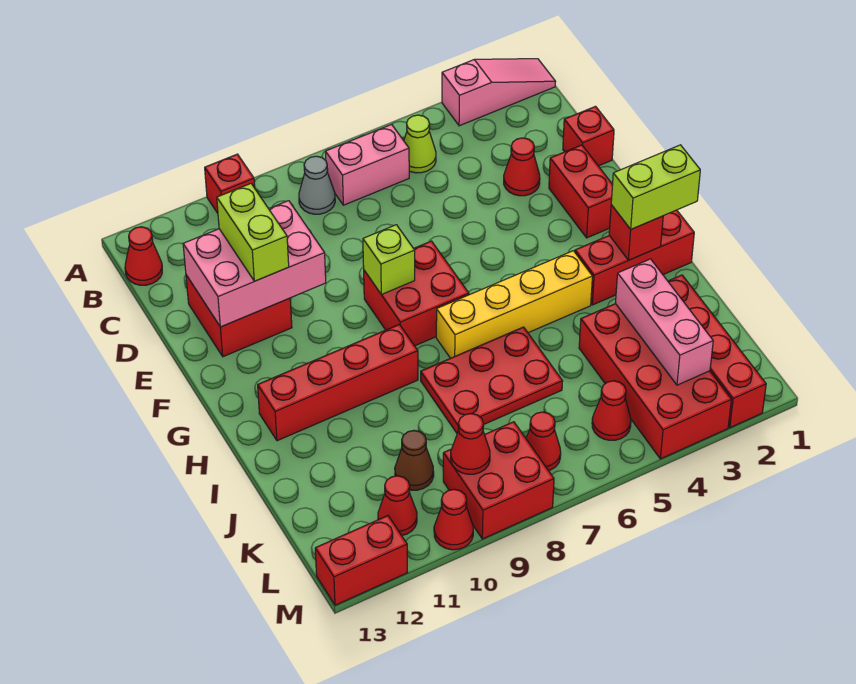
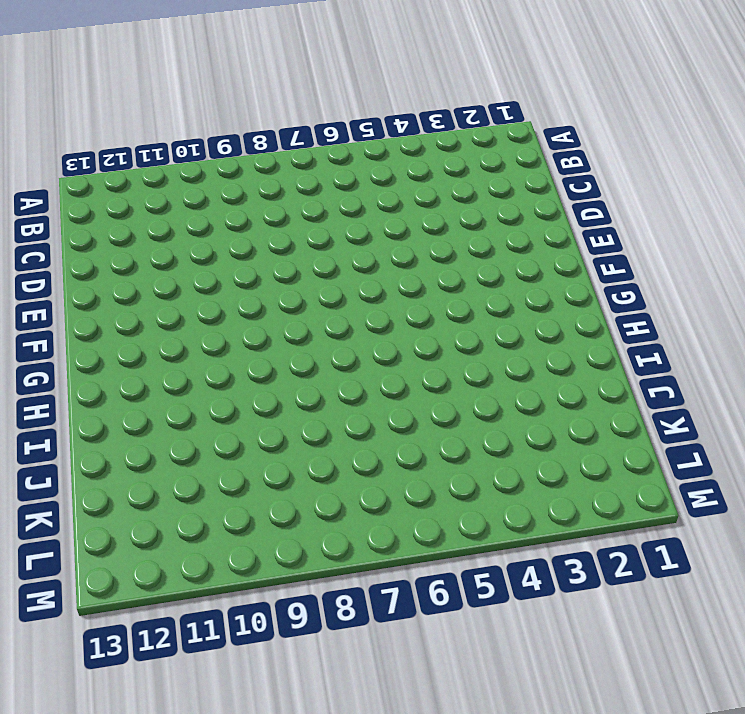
none -> pink 1x3 slope [442,59,556,126]
none -> red 1x1 brick [205,154,255,213]
none -> lime 1x1 cone [404,115,436,173]
none -> pink 1x2 brick [325,124,409,205]

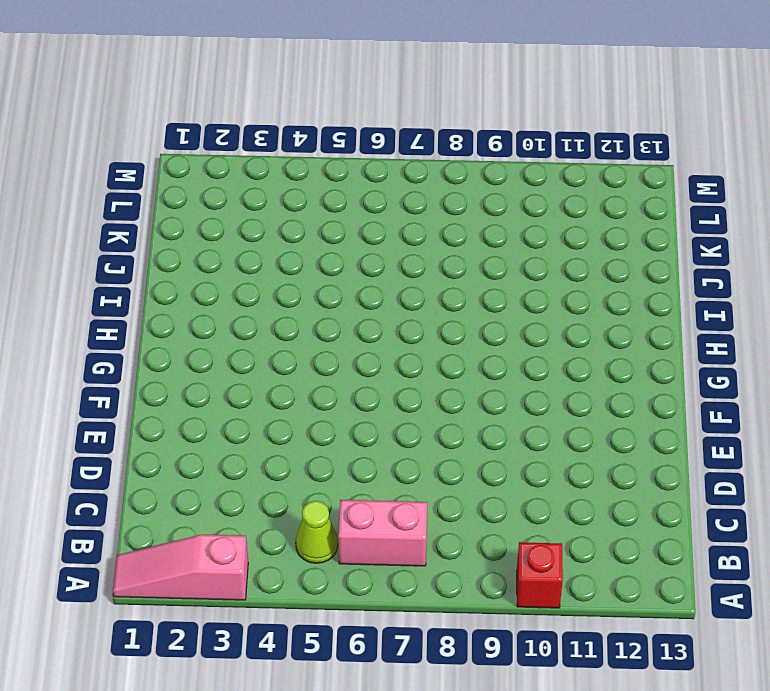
none -> grey 1x1 cone [299,156,335,214]
none -> red 1x1 cone [125,227,162,285]
none -> red 1x1 brick [563,106,614,166]
none -> red 1x1 cone [504,138,540,196]

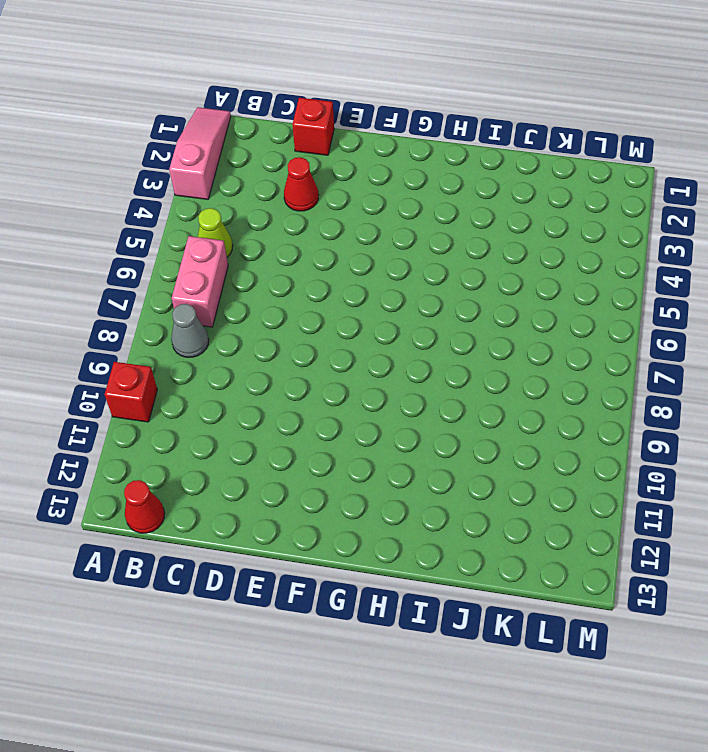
none -> red 2x2 brick [186,275,292,357]
none -> red 1x2 brick [549,145,613,238]
none -> red 2x2 brick [364,241,469,346]
none -> red 1x3 brick [575,210,694,305]

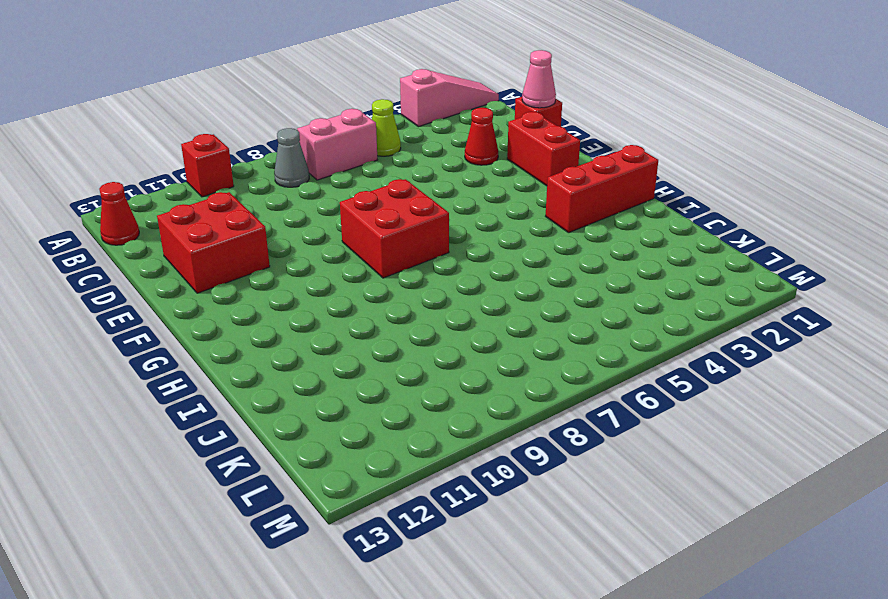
pink 1x1 cone [522,50,556,108] -> none
none -> yellow 1x4 brick [436,251,593,358]
none -> red 1x4 brick [258,324,418,441]
none -> red 2x3 plate [421,327,563,433]
none -> red 1x4 brick [668,275,766,428]

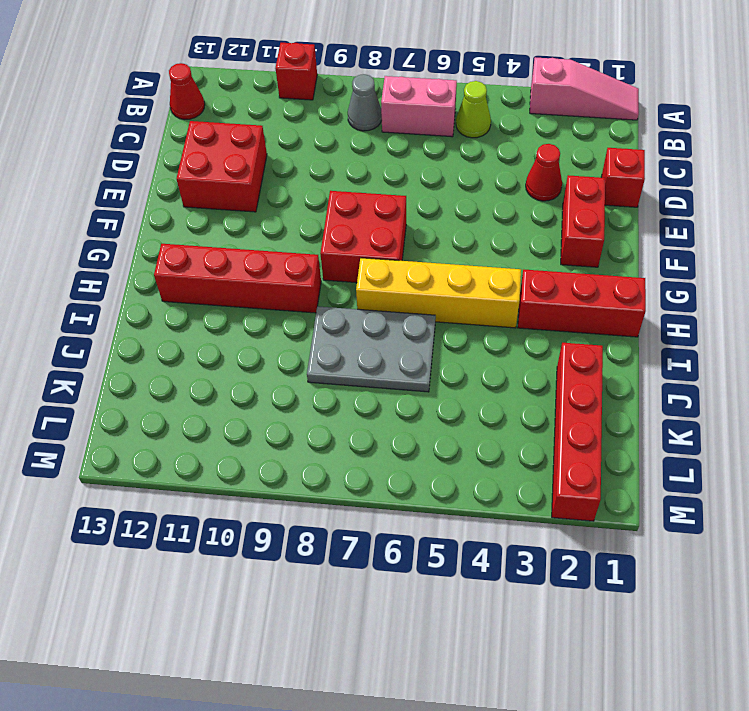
grey 2x3 plate [307,306,436,392] -> red 2x3 plate [421,327,563,433]
none -> red 2x4 brick [579,304,731,459]
none -> brown 1x1 cone [395,430,434,490]
none -> red 1x1 cone [592,381,631,440]
none -> red 1x1 cone [526,412,561,471]

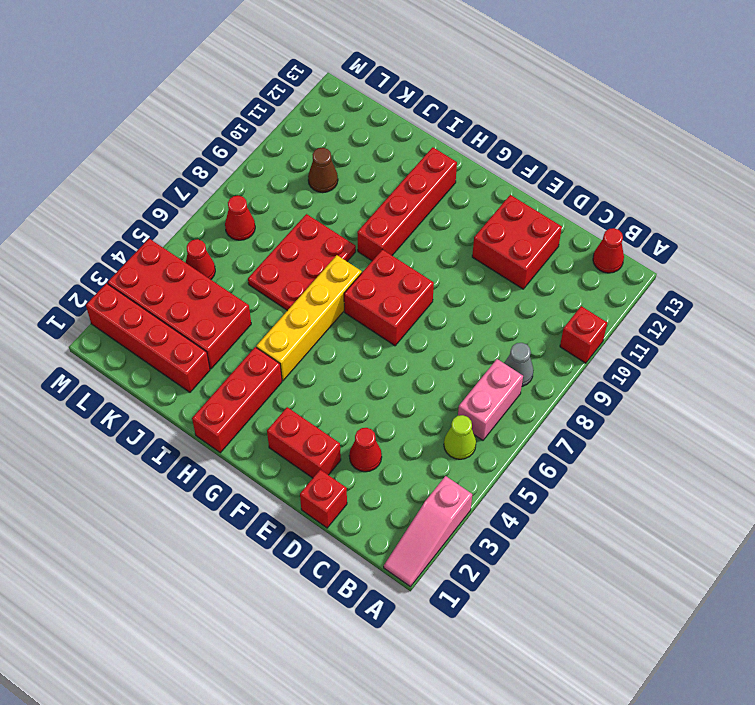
none -> red 2x2 brick [443,422,554,539]
none -> red 1x1 cone [378,476,417,536]
none -> red 1x1 cone [434,489,473,550]
none -> red 1x2 brick [315,516,408,605]

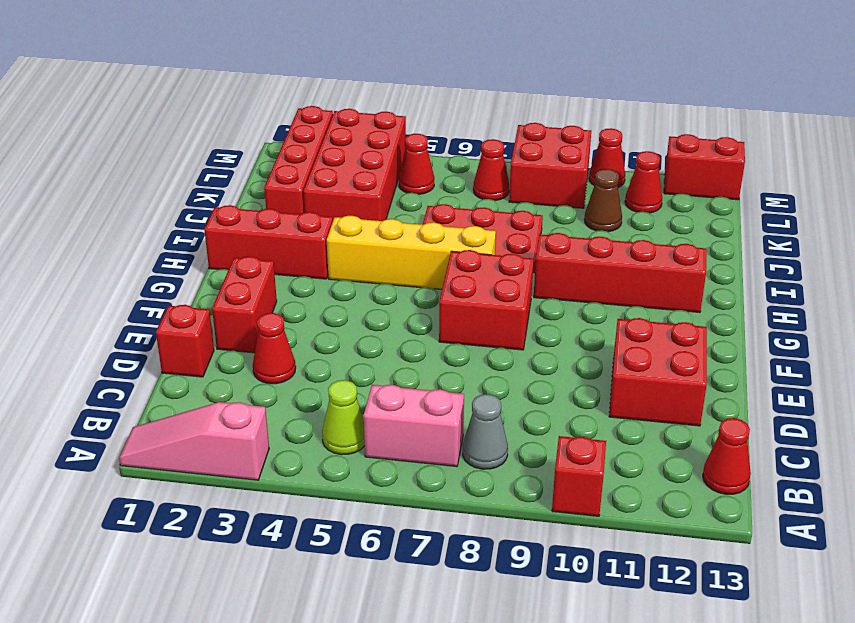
none -> pink 2x3 brick [183,201,326,327]
none -> lime 1x1 brick [363,225,415,294]
none -> red 1x1 brick [609,205,663,260]
none -> pink 1x3 brick [615,259,713,385]

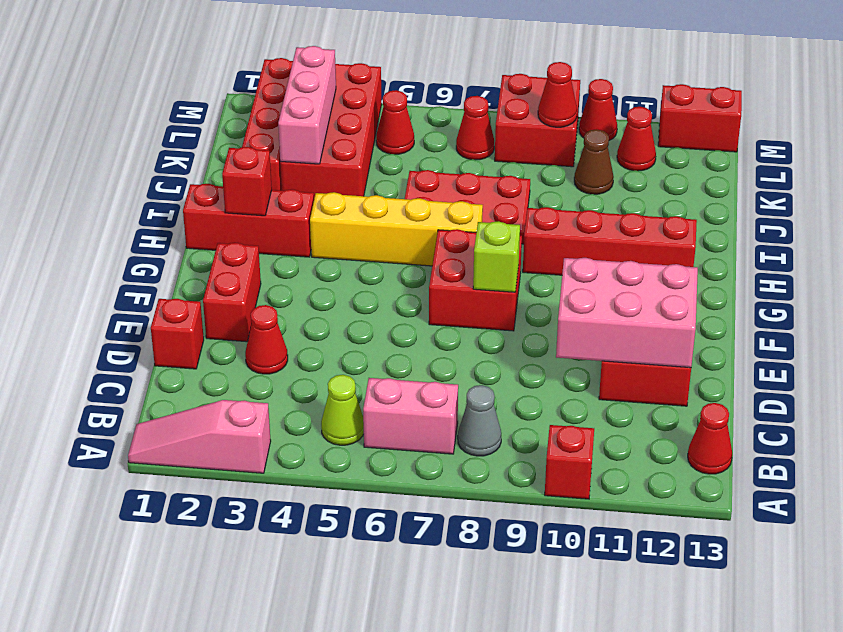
none -> lime 1x2 brick [217,184,289,281]
none -> lime 1x2 brick [611,145,700,229]

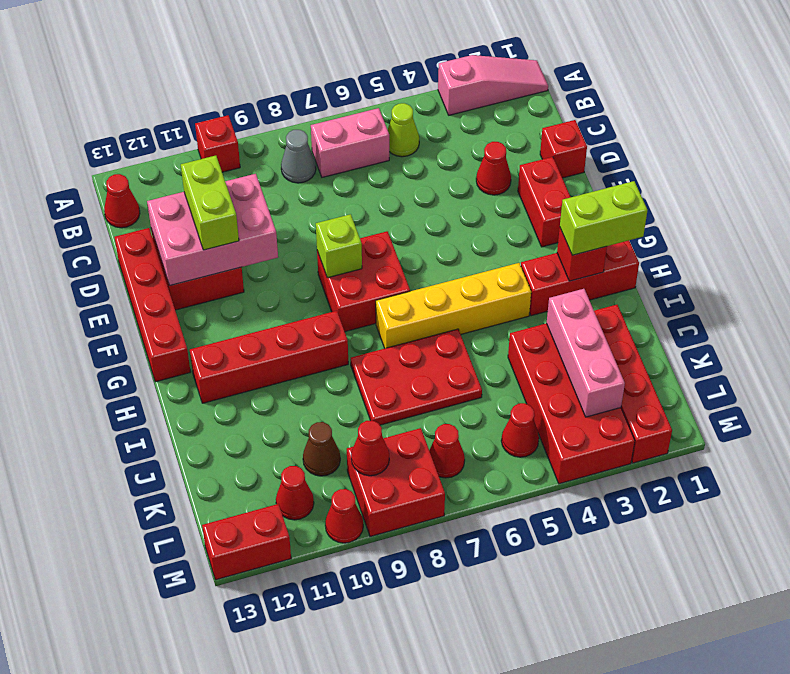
red 1x4 brick [114,228,190,382] -> none

